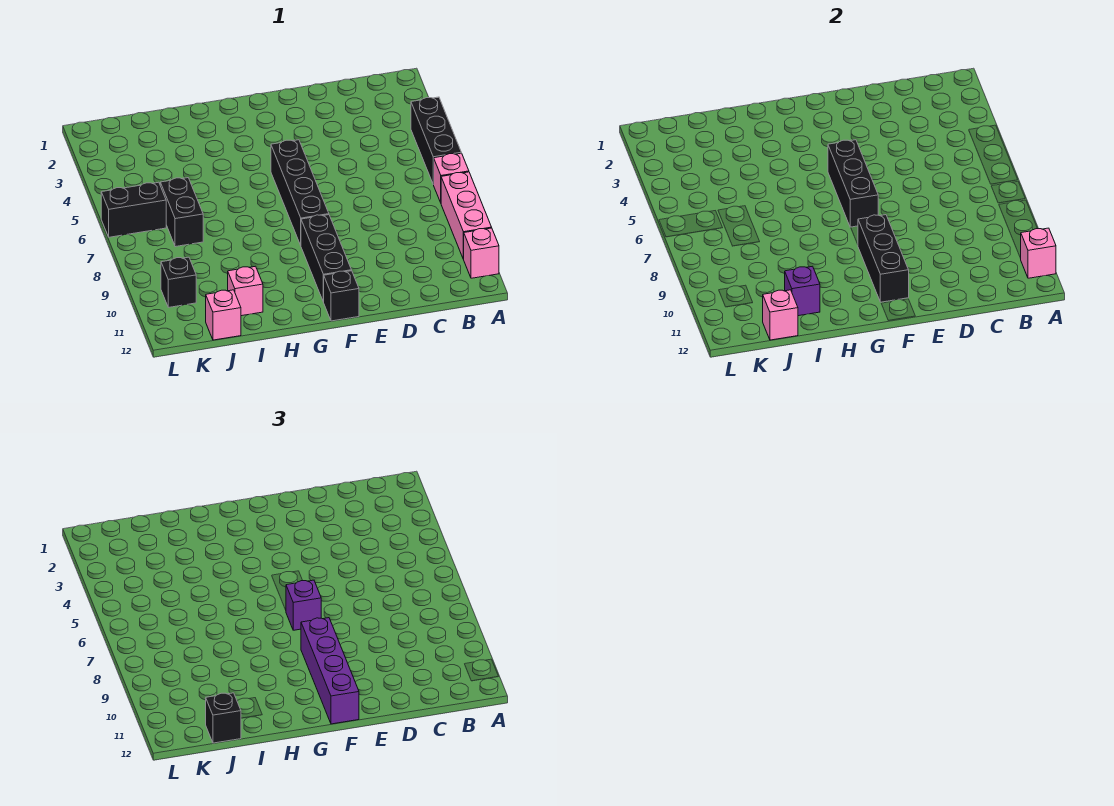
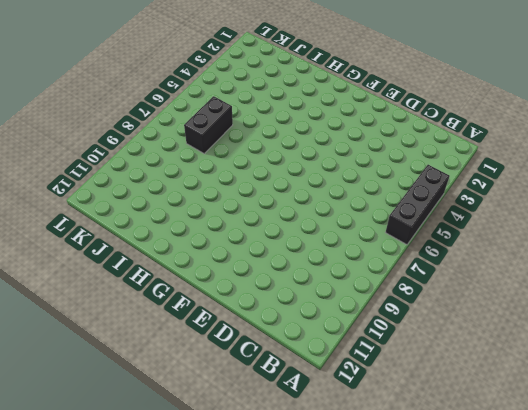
none -> pink 1x1 brick [433,153,469,202]
none -> pink 1x3 brick [441,172,492,259]
none -> pink 1x1 brick [464,228,499,278]

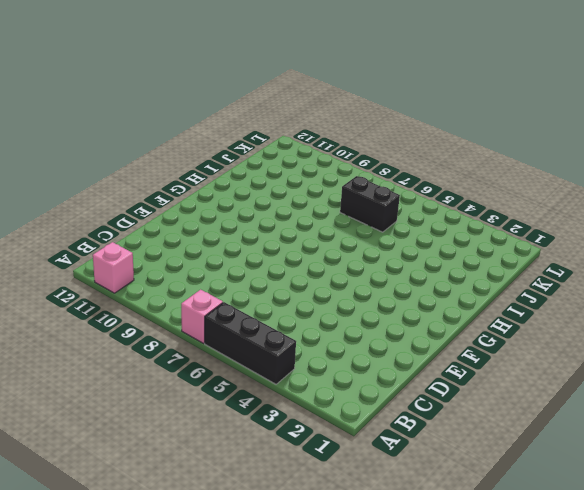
none -> pink 1x3 brick [441,172,492,259]
none -> black 1x4 brick [271,140,329,245]
none -> black 1x3 brick [301,215,352,302]

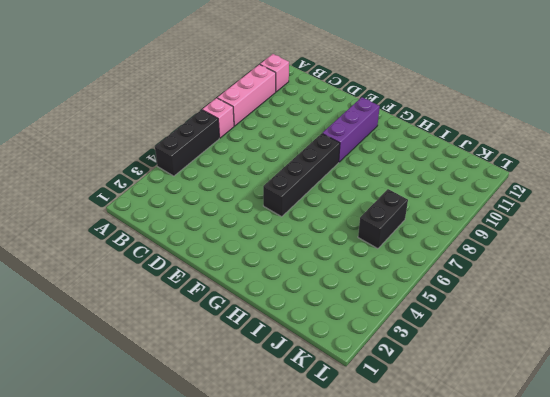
purple 1x3 brick [322,97,380,162] -> black 1x3 brick [301,215,352,302]
none -> black 1x1 brick [324,271,359,321]
none -> pink 1x1 brick [228,266,263,316]
none -> pink 1x1 brick [206,290,241,340]

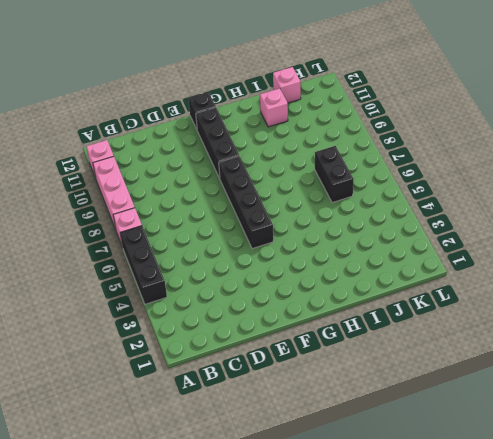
none -> black 1x2 brick [101,182,166,237]
none -> black 1x1 brick [161,257,196,307]
none -> pink 1x1 brick [1021,228,1056,278]

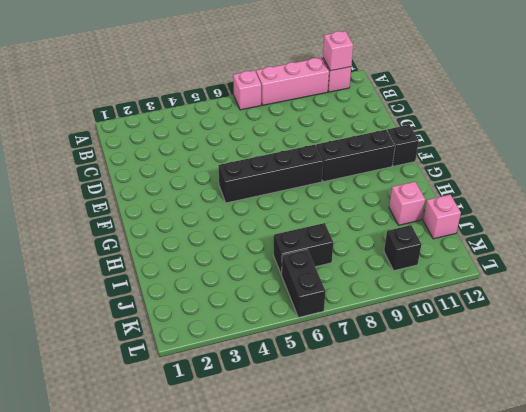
none -> black 1x3 brick [411,97,461,184]
none -> black 1x3 brick [828,140,878,227]
none -> black 1x3 brick [858,215,909,302]

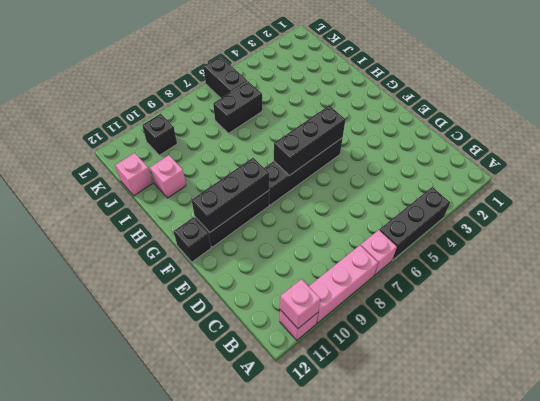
none -> purple 1x1 brick [785,266,820,316]
none -> pink 1x1 brick [763,290,798,340]
none -> purple 1x1 brick [286,580,321,630]

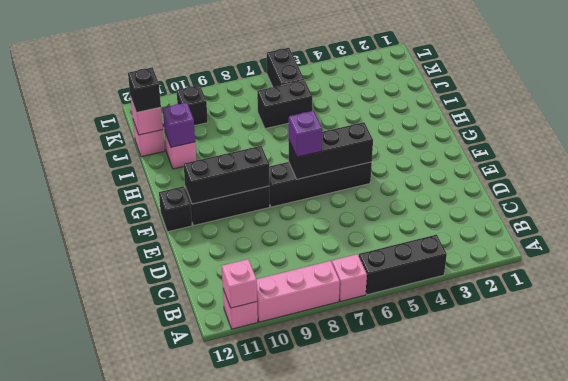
none -> purple 1x4 brick [301,618,359,724]

